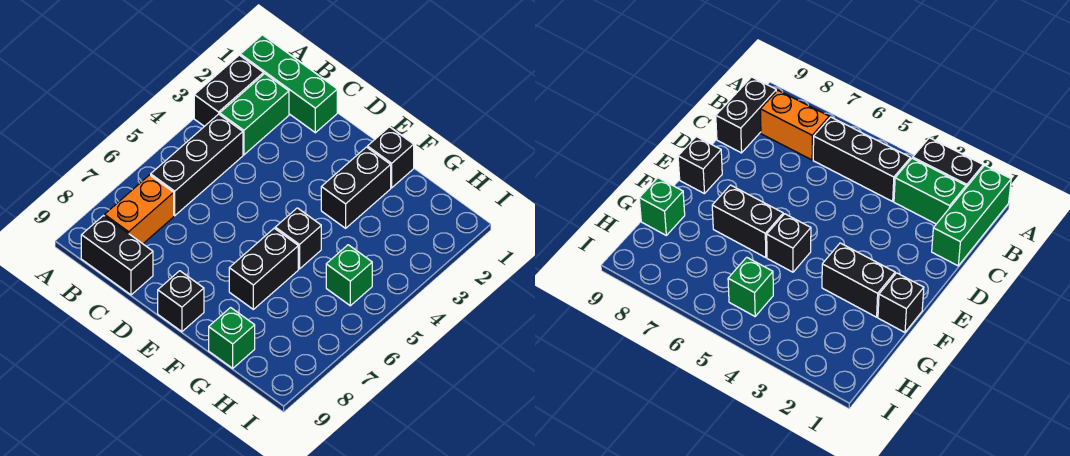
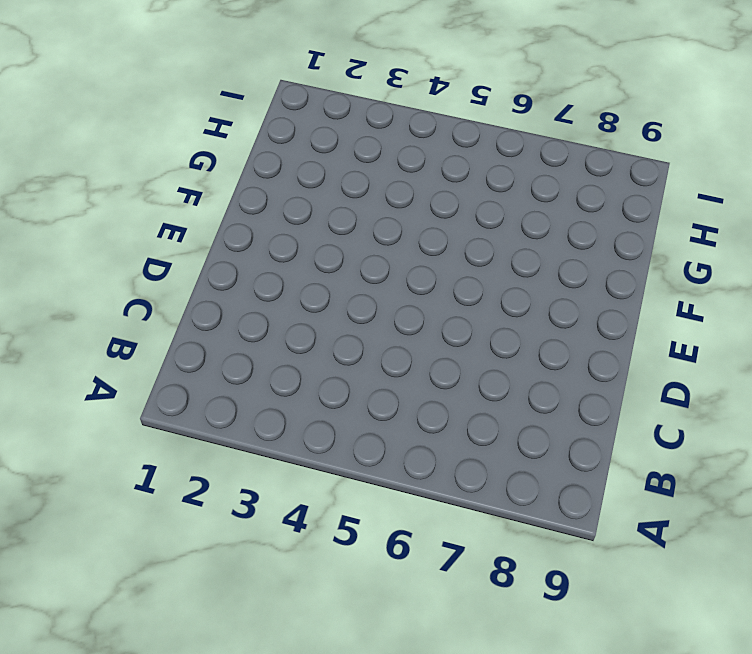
none -> green 1x3 brick [240,35,337,133]
none -> black 1x2 brick [194,55,264,126]
none -> green 1x2 brick [220,74,289,155]

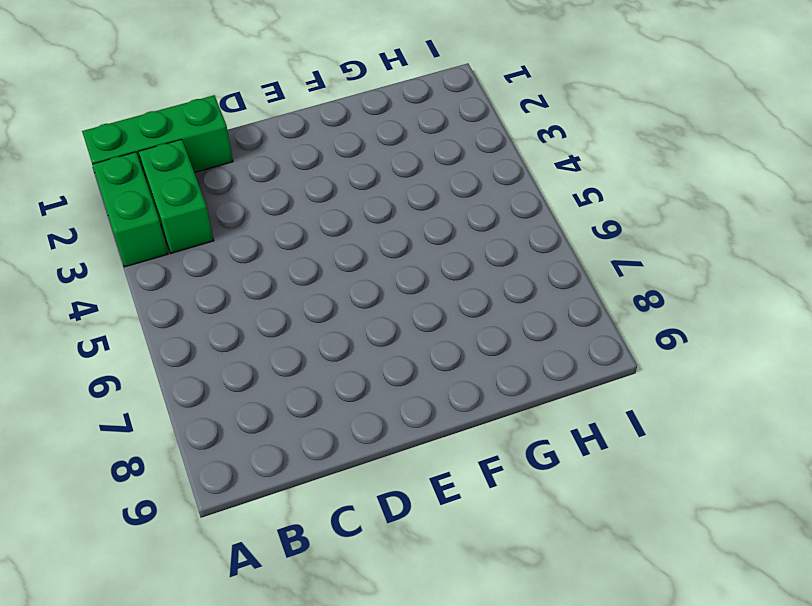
green 1x2 brick [92,152,168,267] -> black 1x2 brick [194,55,264,126]
none -> black 1x3 brick [151,114,243,216]
none -> orange 1x2 brick [105,175,174,244]
none -> black 1x2 brick [81,216,153,295]

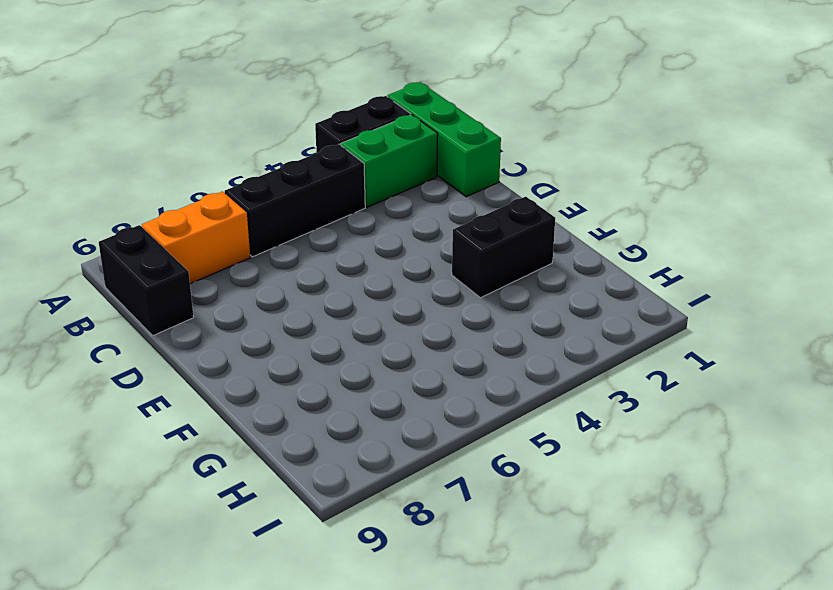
none -> black 1x1 brick [158,271,204,332]
none -> black 1x1 brick [368,127,414,188]
none -> black 1x1 brick [275,208,321,269]

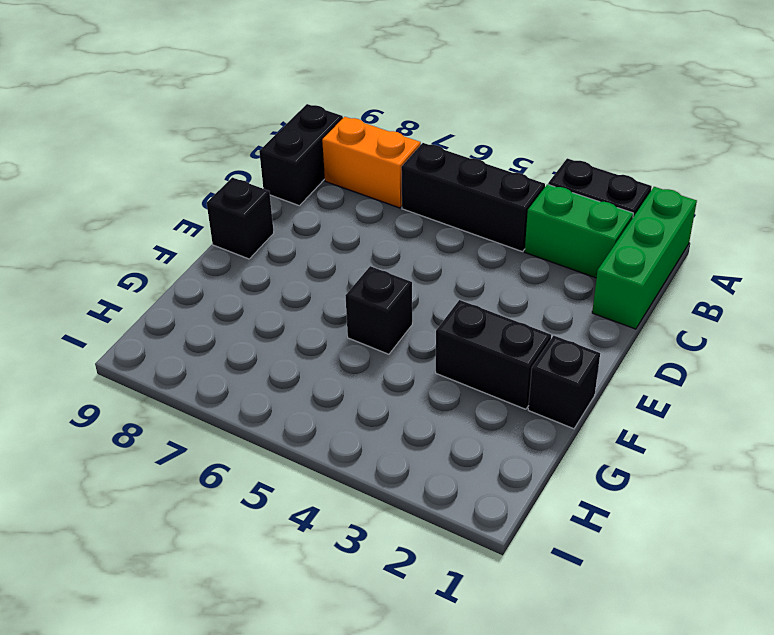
none -> black 1x2 brick [229,228,298,309]
none -> green 1x1 brick [209,308,255,368]
none -> green 1x1 brick [326,245,372,306]

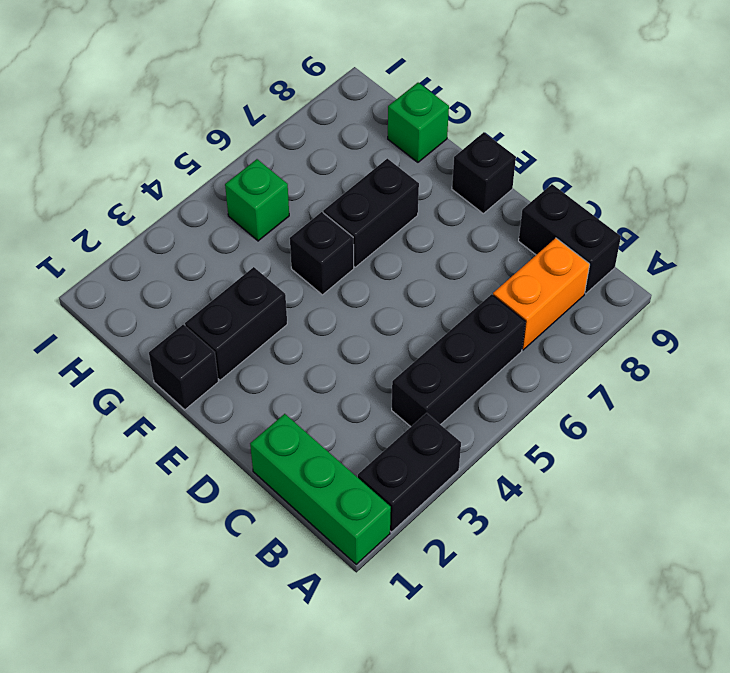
none -> green 1x2 brick [220,74,289,155]

